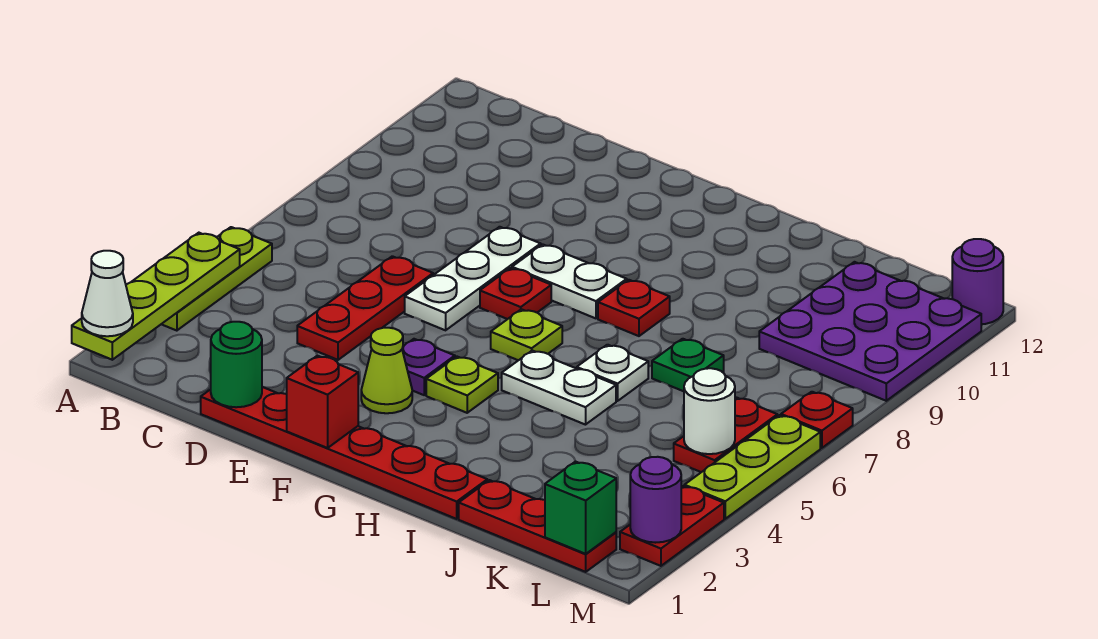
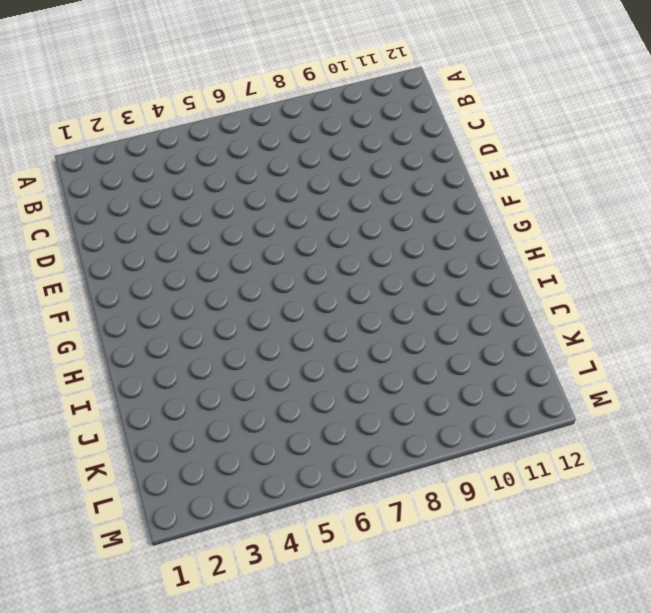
none -> lime 1x3 plate [162,227,272,331]
none -> red 1x6 plate [201,387,487,519]
none -> red 1x3 plate [297,256,433,360]

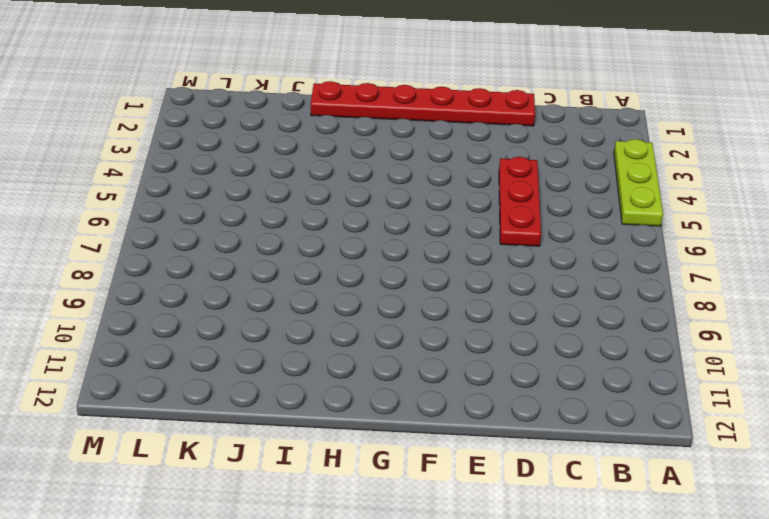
none -> white 1x3 plate [405,227,541,330]
none -> lime 1x1 cone [361,328,412,413]
none -> purple 1x1 plate [402,339,455,395]

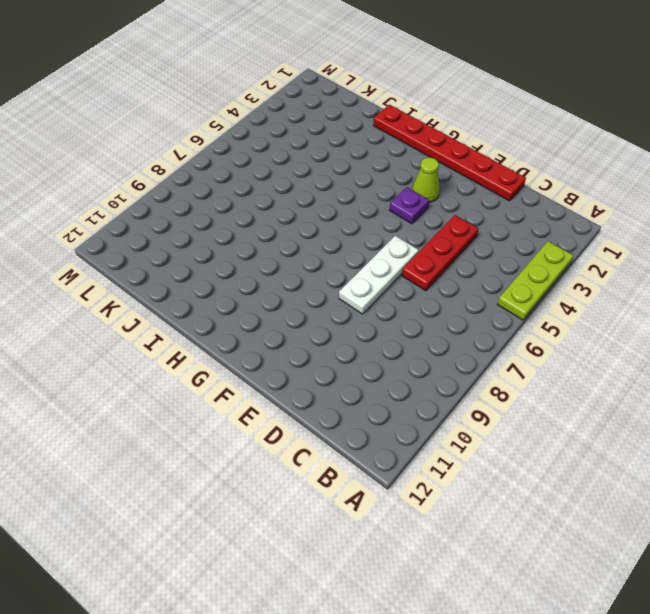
none -> red 1x1 plate [480,268,551,319]
none -> white 1x2 plate [512,244,627,318]
none -> lime 1x1 plate [426,357,498,413]

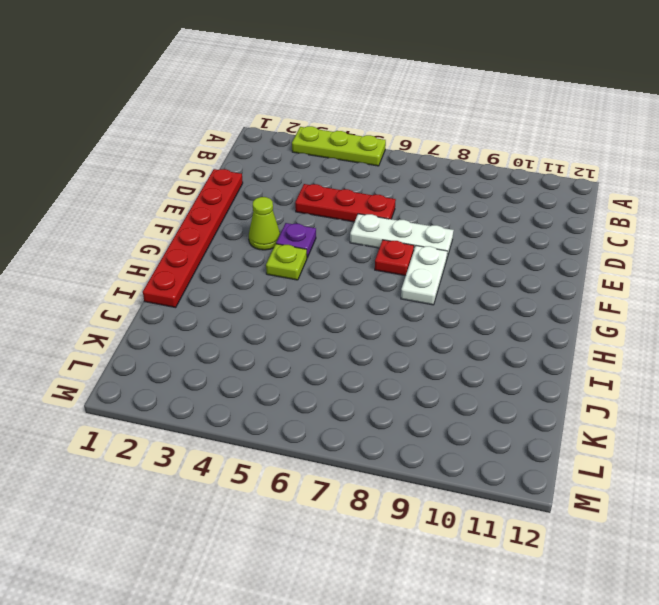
none -> lime 1x1 plate [491,309,562,360]
none -> white 1x2 plate [502,351,616,425]
none -> red 1x1 plate [598,280,670,336]

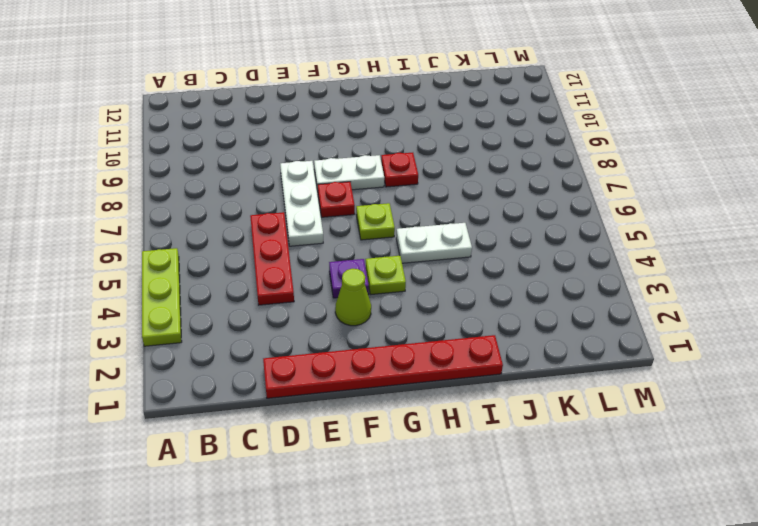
none -> white 1x1 plate [577,345,648,401]
none -> red 1x3 plate [459,480,616,572]
none -> green 1x1 plate [652,339,724,391]

